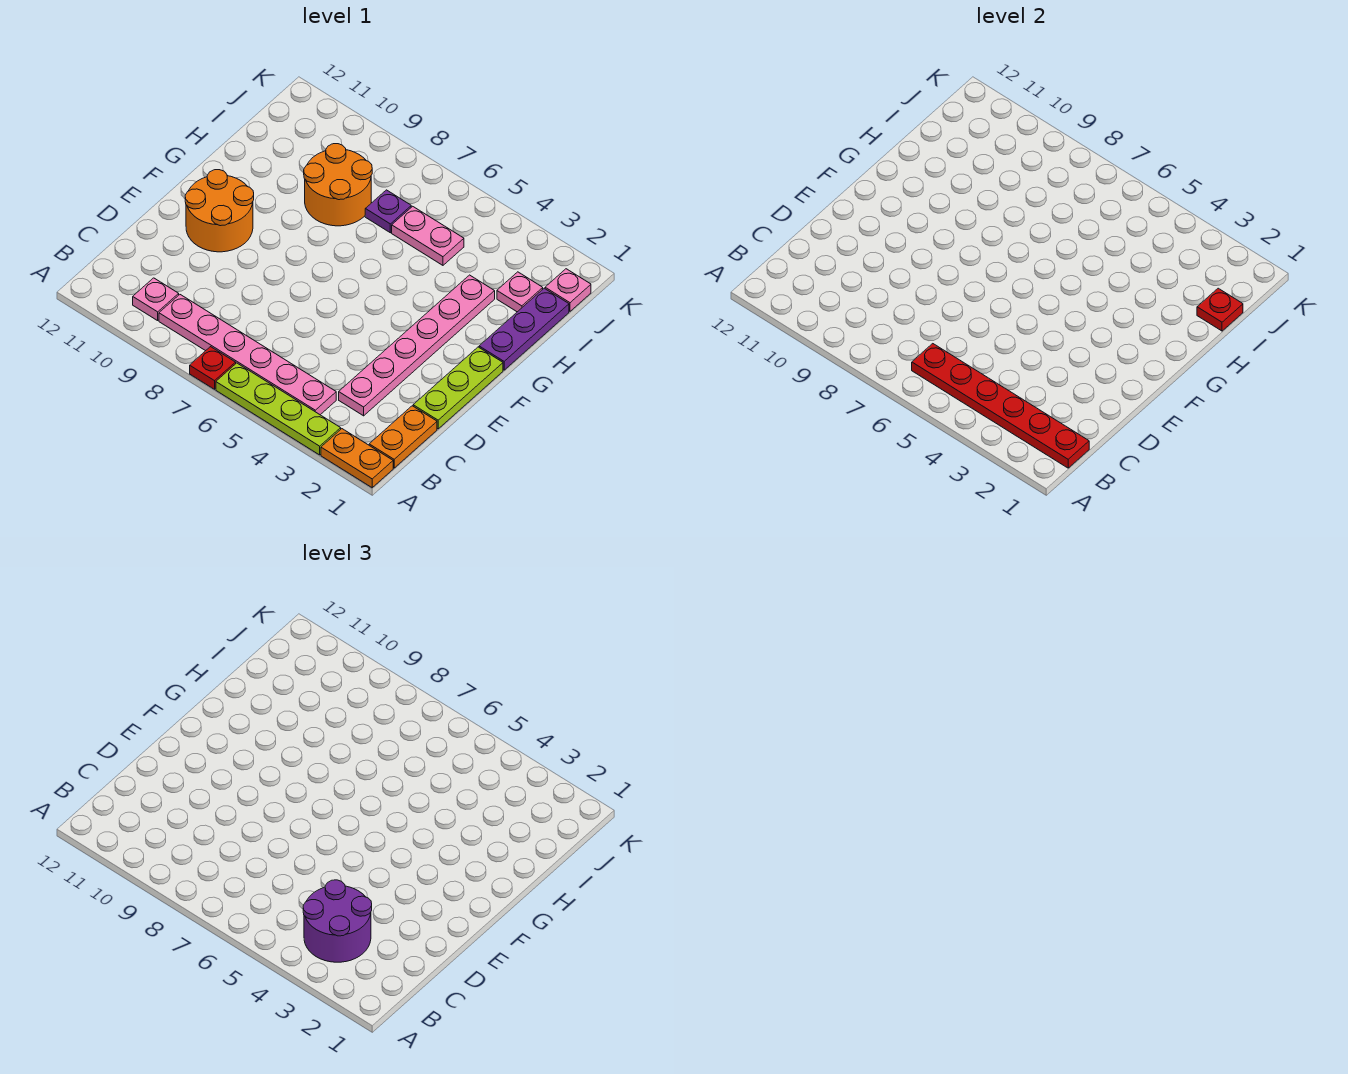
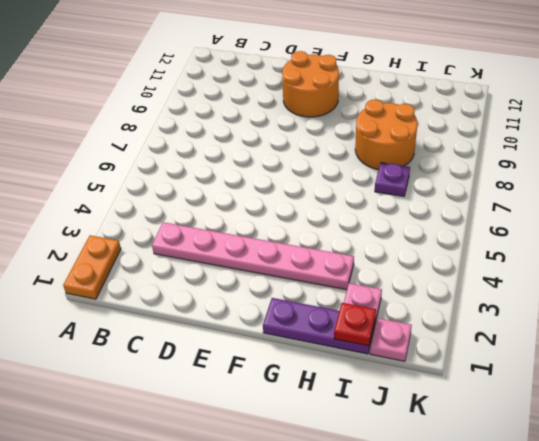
none -> lime 1x4 plate [216,363,341,455]
none -> red 1x1 plate [190,347,236,389]
none -> orange 1x2 plate [369,406,437,468]

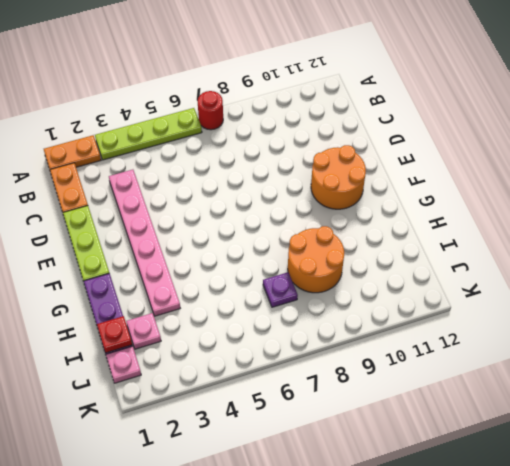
red 1x1 round brick [198,91,223,130] -> red 1x1 plate [190,347,236,389]
none -> pink 1x6 plate [159,295,336,415]
none -> pink 1x1 plate [133,278,179,321]
none -> pink 1x2 plate [392,206,464,265]

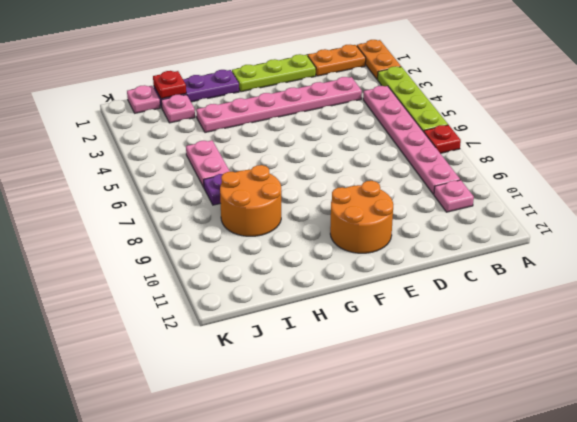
none -> red 1x6 plate [912,344,1089,468]
none -> purple 2x2 round brick [303,880,372,962]

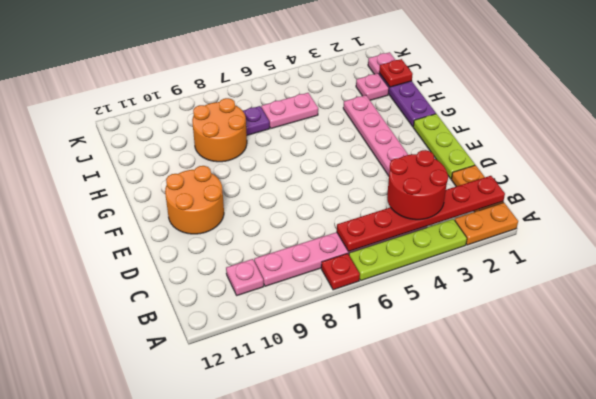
red 2x2 round brick [387,150,448,220] -> purple 2x2 round brick [303,880,372,962]

